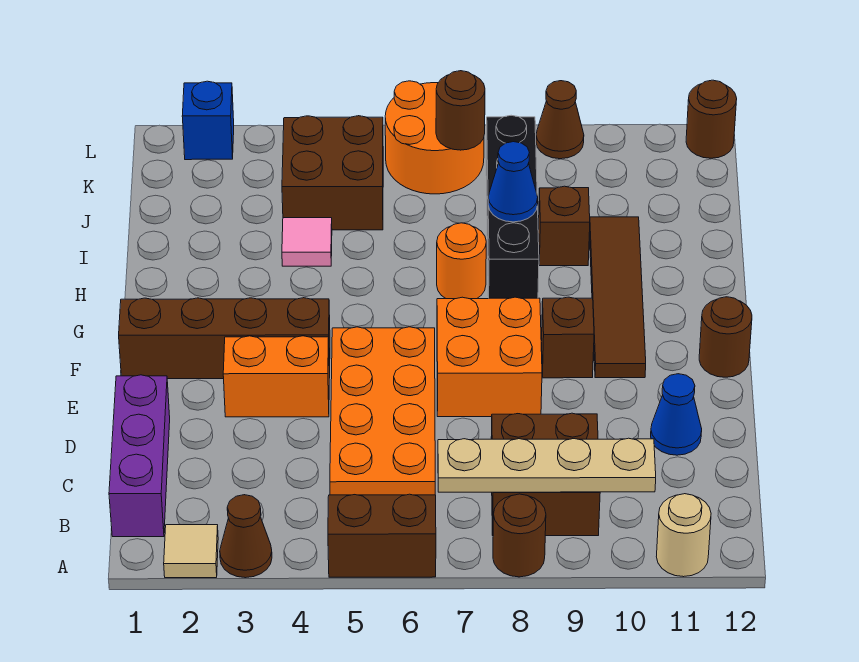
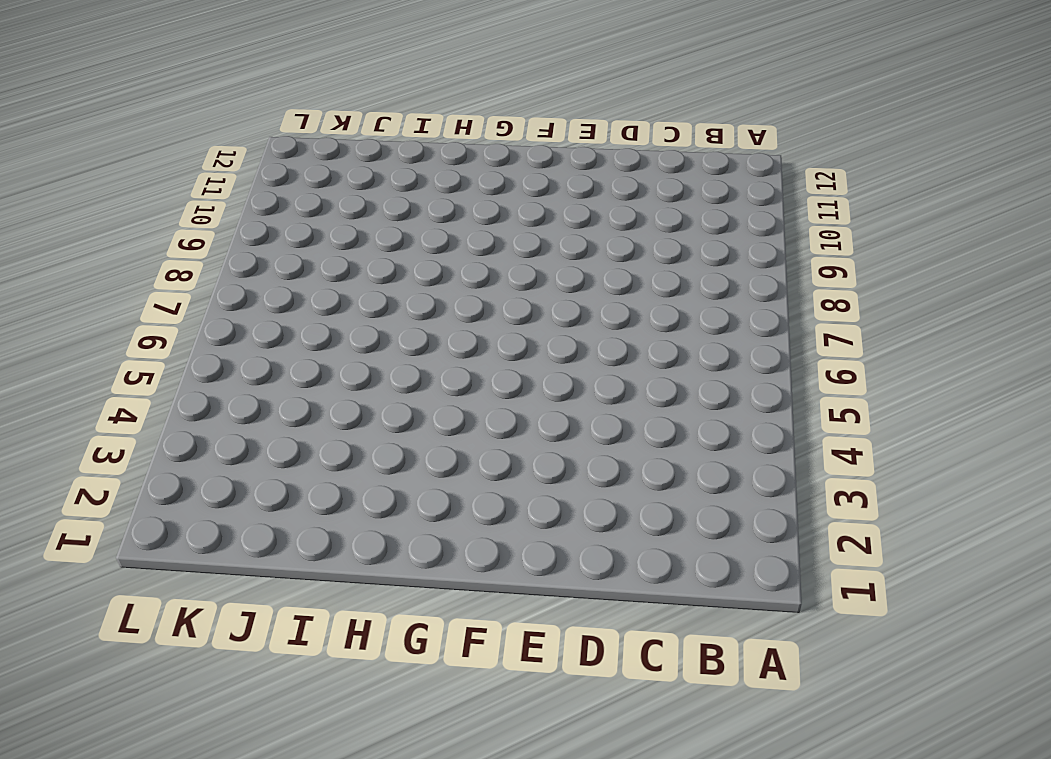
none -> tan 1x1 tile [164,525,218,578]
none -> brown 1x1 cone [220,495,272,578]
none -> brown 1x2 brick [328,494,436,577]

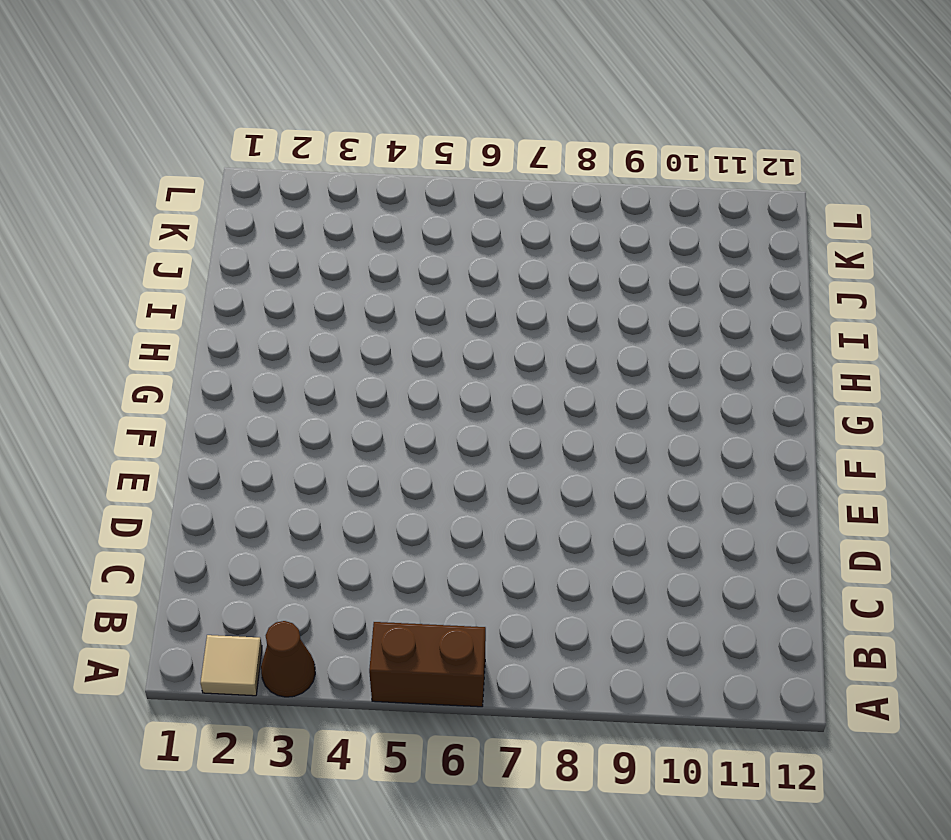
none -> brown 1x1 round brick [493,494,546,577]
none -> tan 1x1 round brick [656,494,711,577]
none -> purple 1x3 brick [109,375,170,537]

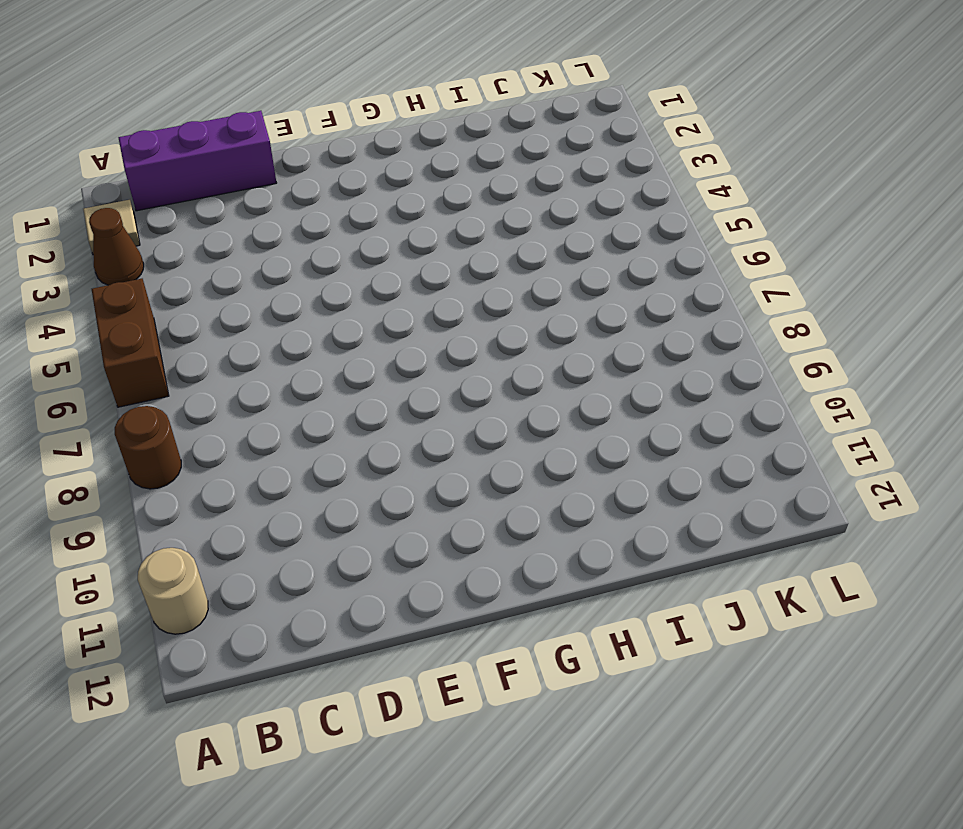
none -> brown 2x2 brick [491,413,600,536]
none -> orange 2x4 plate [330,327,435,495]
none -> blue 1x1 cone [651,374,702,455]

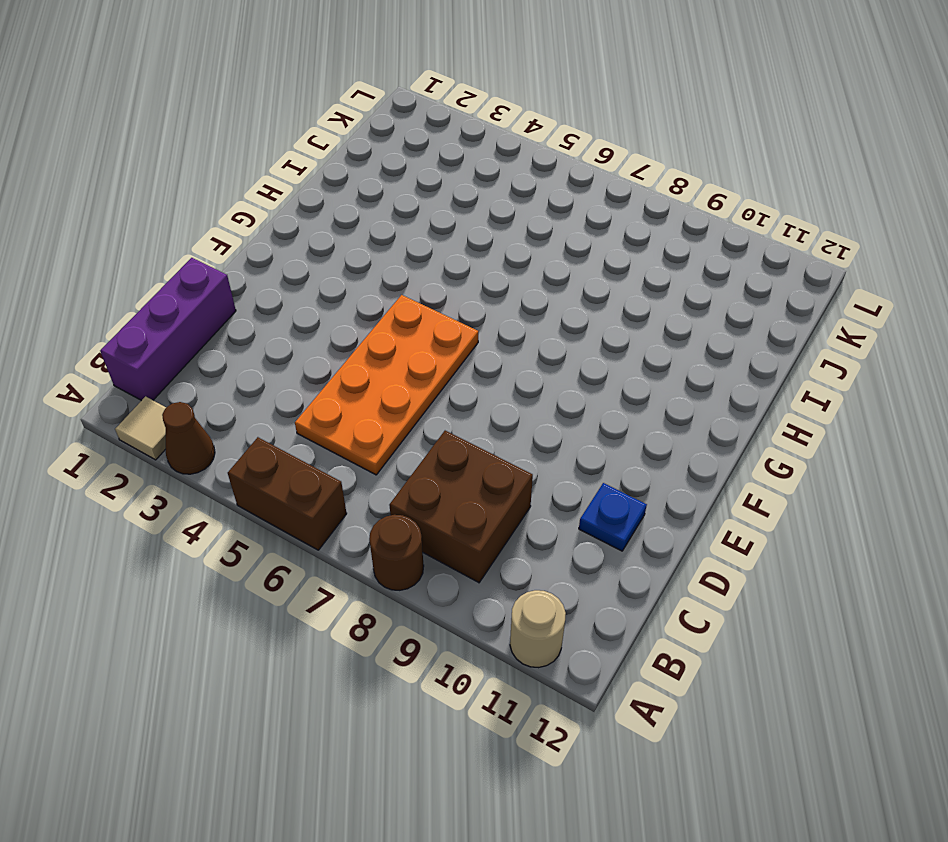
blue 1x1 plate [579,483,647,551] -> blue 1x1 cone [651,374,702,455]
none -> orange 1x2 brick [223,336,329,417]
none -> orange 2x2 brick [437,297,542,417]
none -> brown 1x4 brick [119,298,330,379]

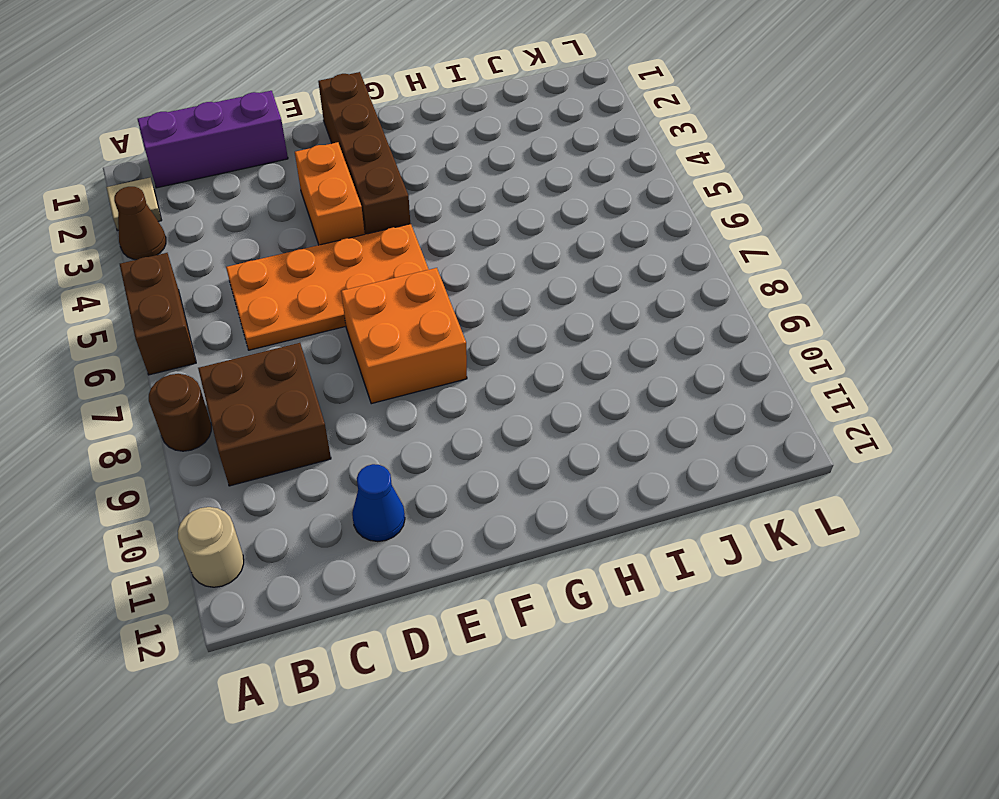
none -> brown 1x1 brick [541,297,594,378]
none -> brown 1x4 tile [590,217,646,378]
none -> brown 1x1 round brick [699,297,752,377]

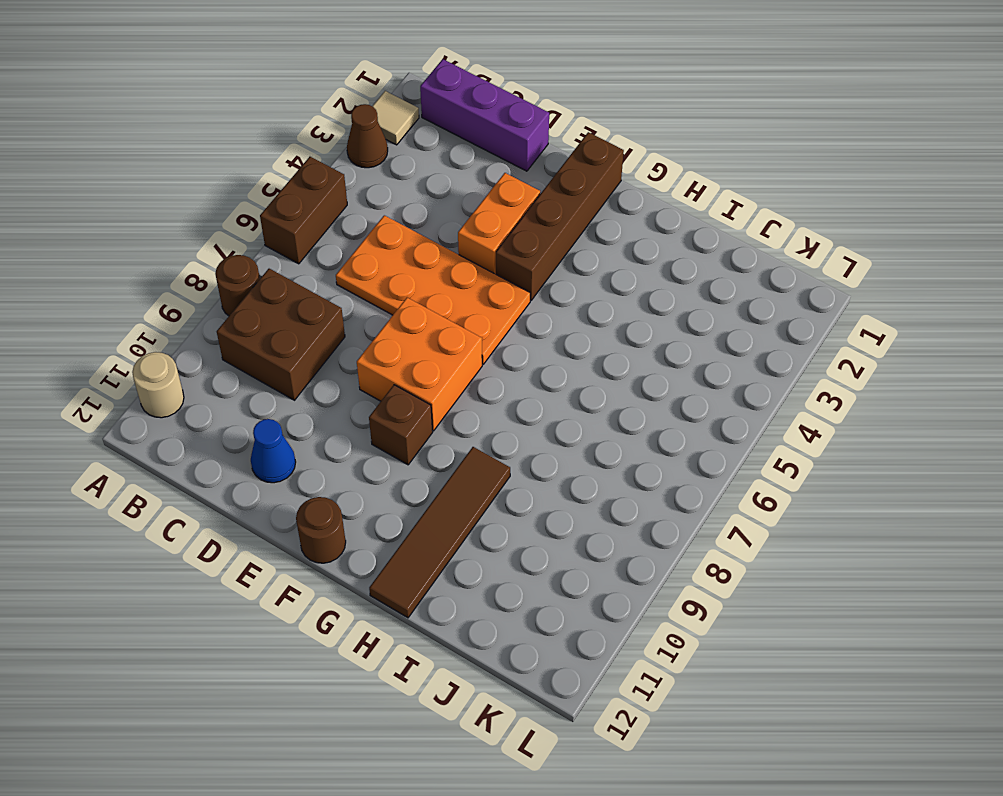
brown 1x4 tile [369,447,510,618] -> brown 1x4 tile turned to [590,217,646,378]
none -> orange 1x1 round brick [437,223,486,299]
none -> black 1x4 brick [486,115,539,298]
none -> pink 1x1 tile [282,218,332,266]

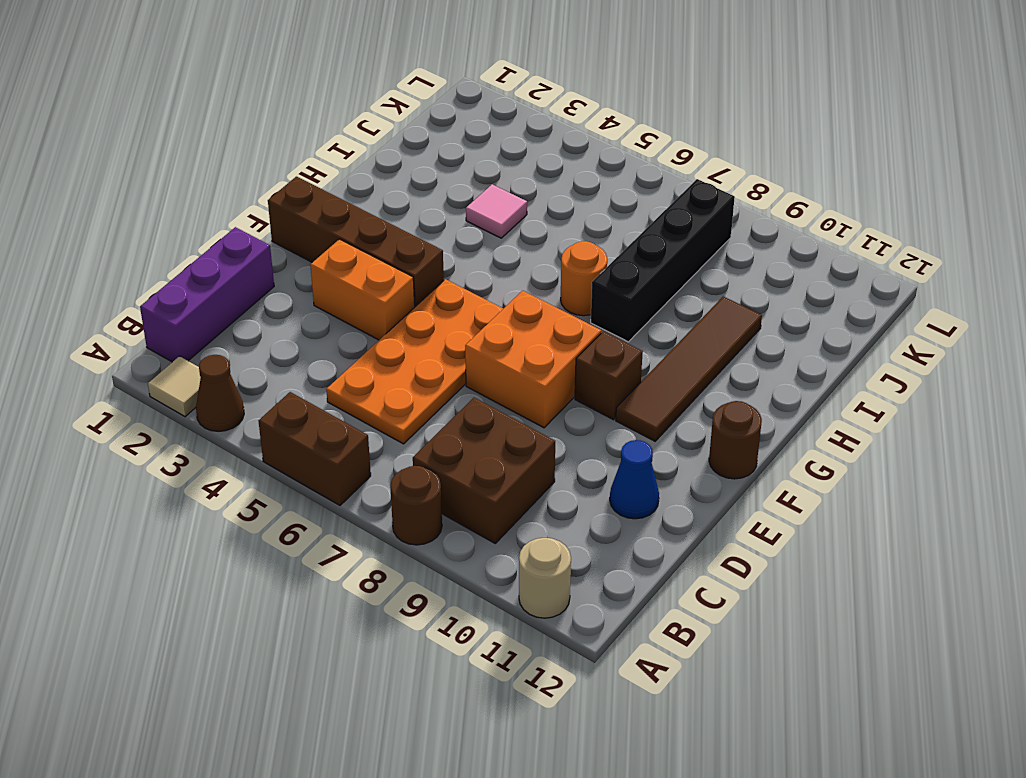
none -> brown 1x1 brick [538,186,590,266]
none -> brown 2x2 brick [282,116,383,230]
none -> orange 2x2 round brick [385,81,484,194]

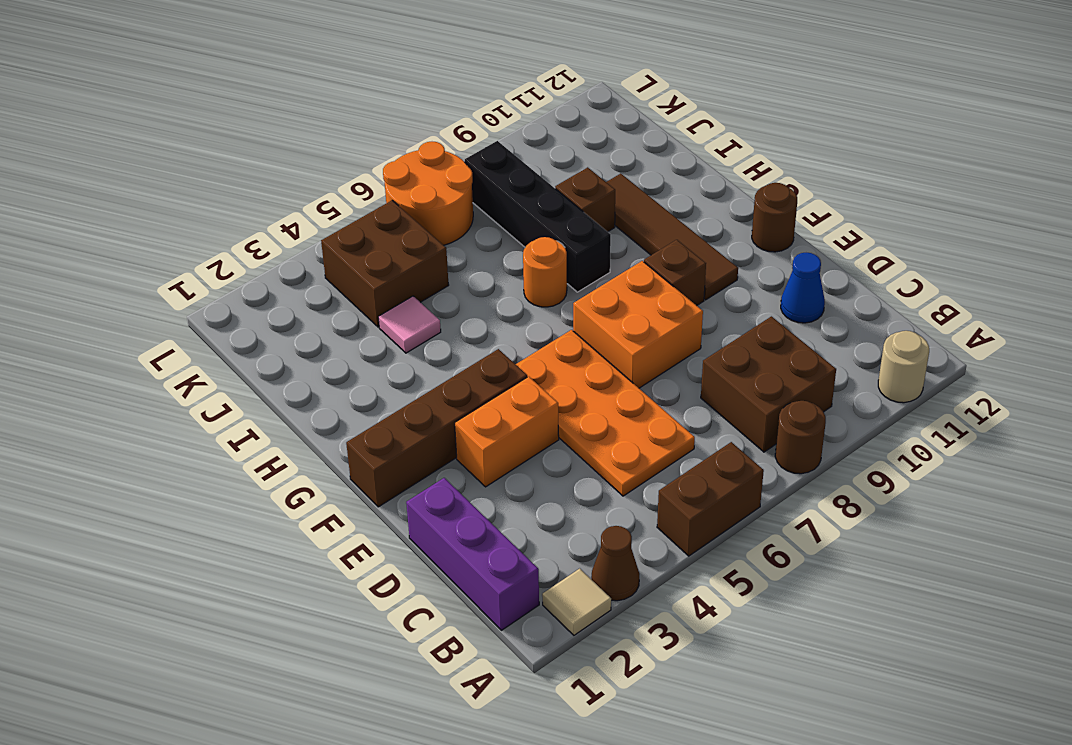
none -> blue 1x1 brick [182,81,234,160]
none -> brown 1x1 cone [536,81,584,159]
none -> brown 1x1 round brick [686,80,737,158]

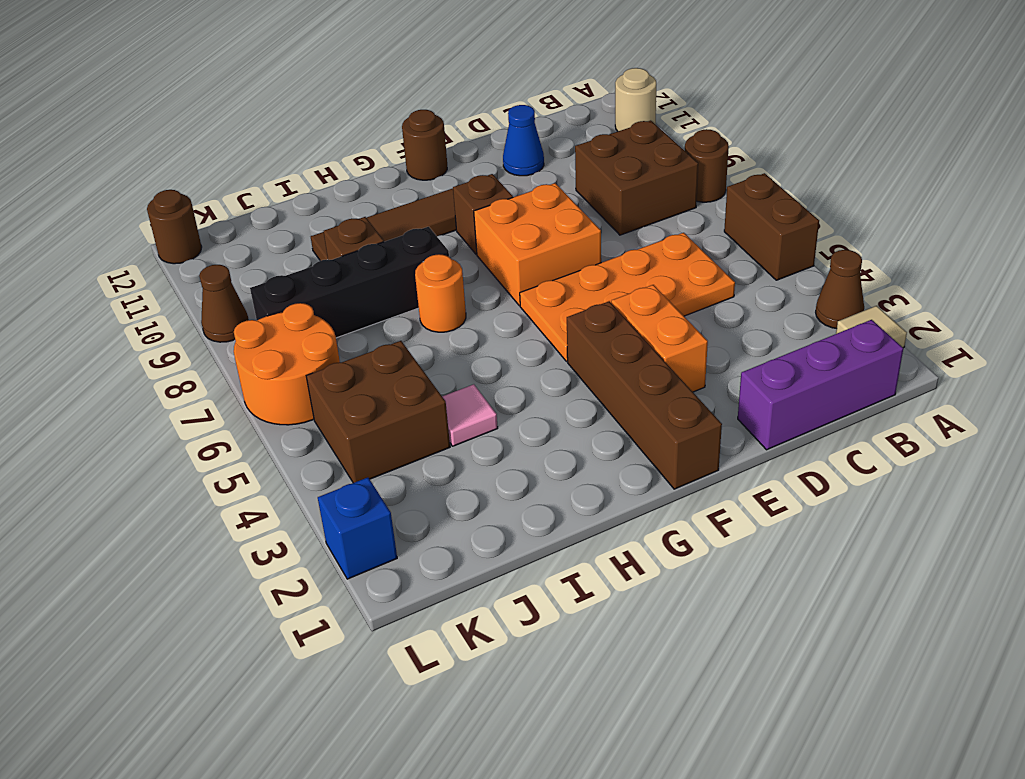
none -> tan 1x4 plate [438,438,656,492]
none -> blue 1x1 cone [488,142,538,222]
none -> brown 1x1 round brick [436,71,485,150]

